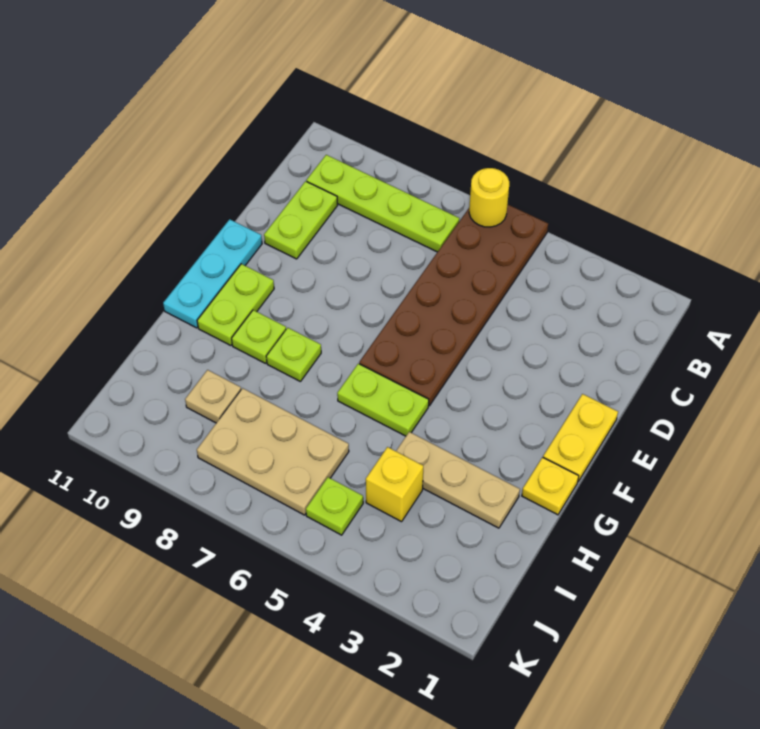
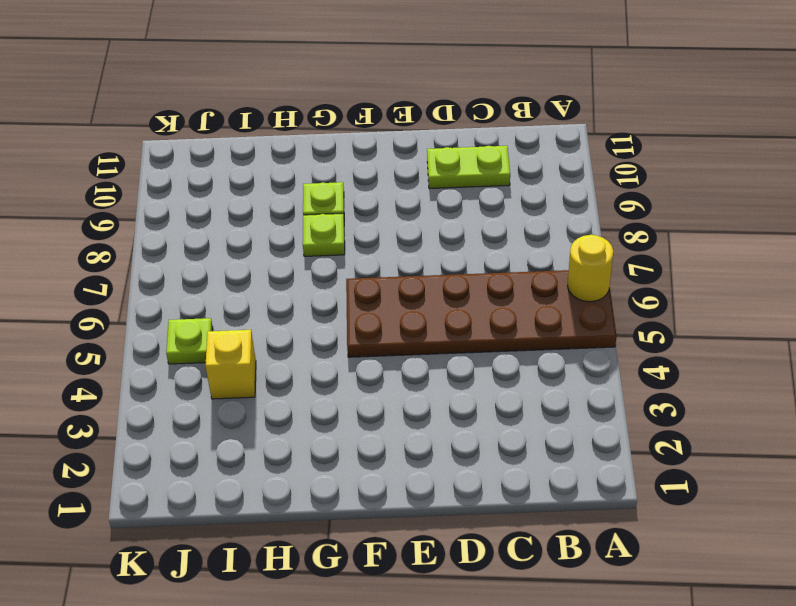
none -> lime 1x4 plate [306,155,459,252]
none -> yellow 1x2 plate [543,394,618,481]
none -> cyan 1x3 plate [163,219,262,328]

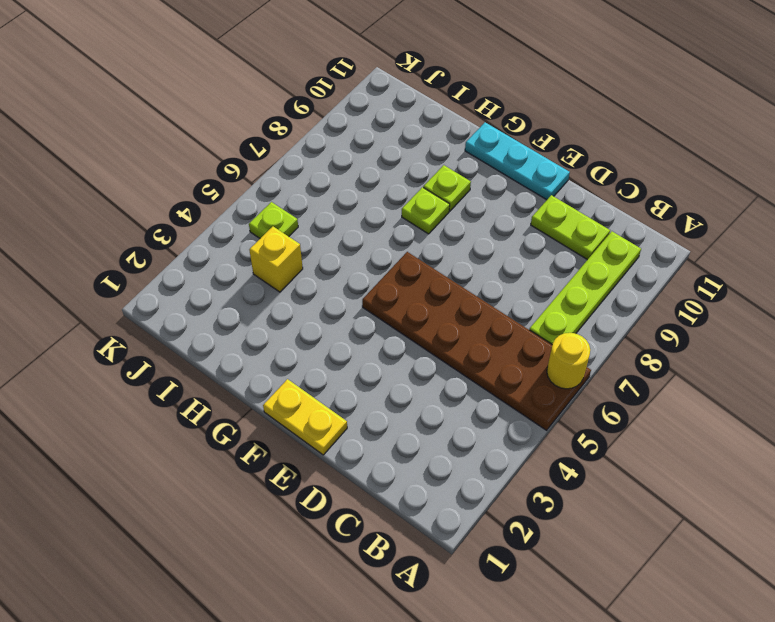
none -> lime 1x2 plate [197,264,274,346]
none -> yellow 1x1 plate [522,457,579,515]
none -> lime 1x2 plate [337,364,429,436]

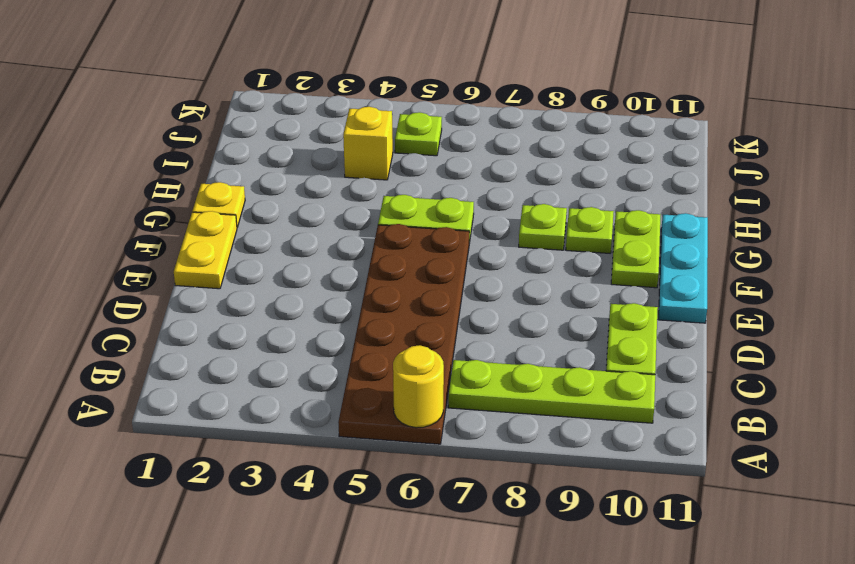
none -> tan 1x3 plate [396,432,520,528]
none -> tan 2x3 plate [197,388,349,515]
none -> tan 1x1 plate [185,370,241,423]

